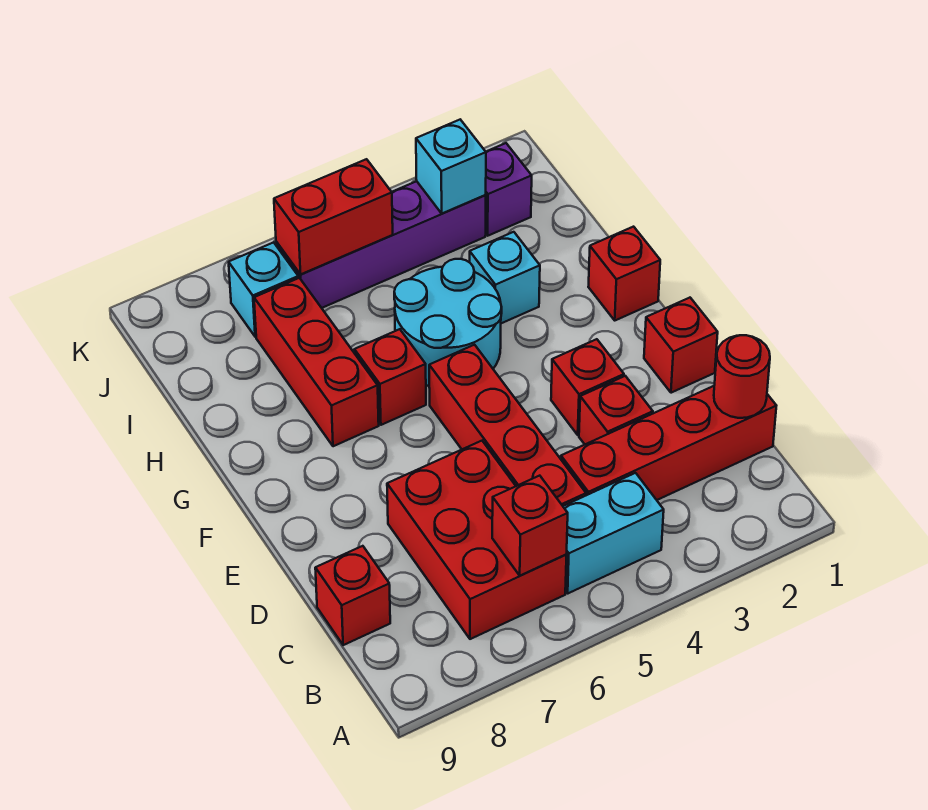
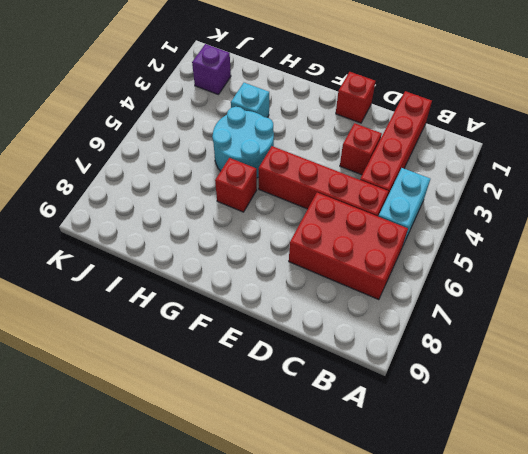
none -> red 1x1 brick [315,546,390,645]
none -> red 1x1 brick [551,339,624,435]
none -> red 1x1 brick [588,227,660,320]

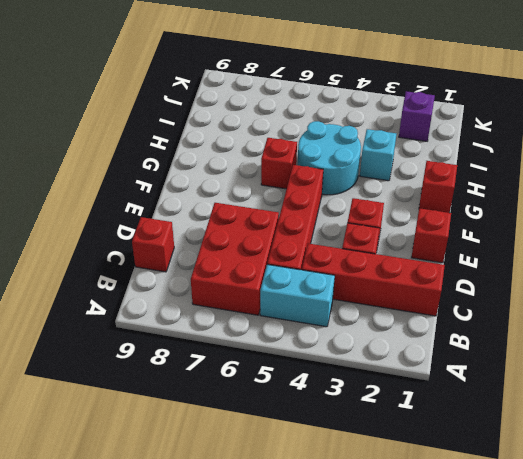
none -> red 1x3 brick [254,278,379,446]
none -> purple 1x4 brick [276,181,486,308]
none -> cyan 1x1 brick [229,242,298,337]

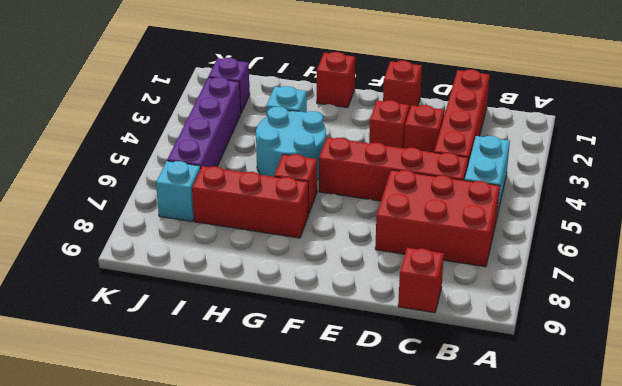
none -> red 1x1 brick [492,476,568,576]
none -> red 1x1 round brick [714,335,770,418]
none -> cyan 1x1 brick [416,120,486,213]

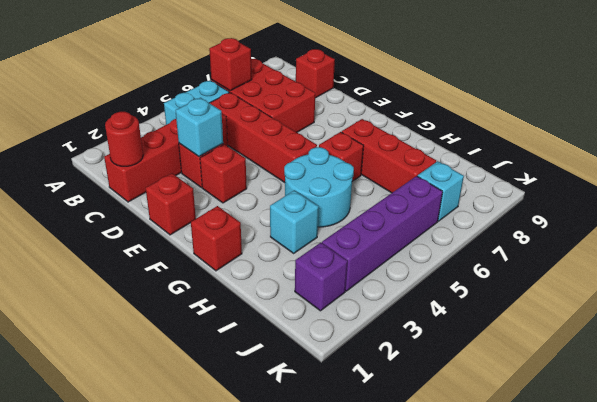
cyan 1x1 brick [175,98,223,156] -> cyan 1x1 brick moved to [416,120,486,213]
none -> red 1x2 brick [274,159,393,274]

